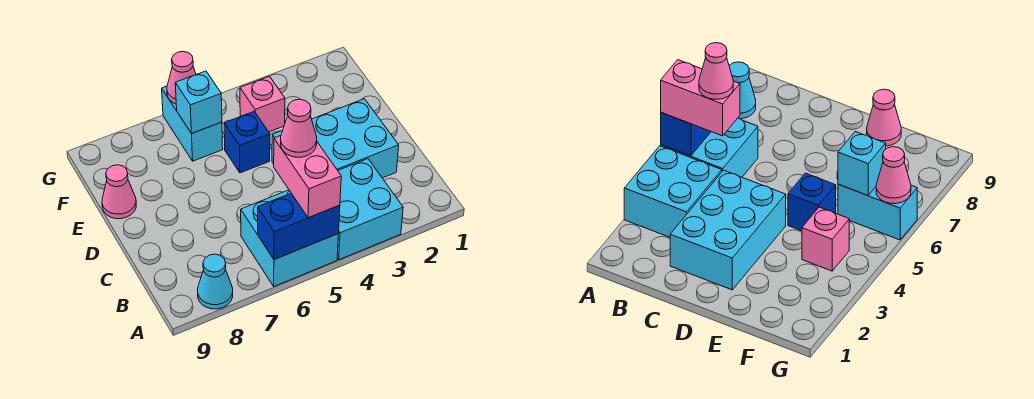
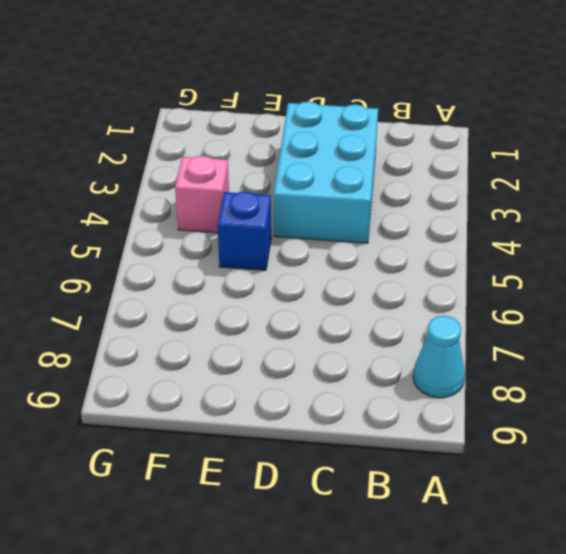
none -> cyan 2x2 brick [337,159,403,260]
none -> cyan 2x2 brick [241,190,338,286]
none -> pink 1x1 cone [102,165,136,219]

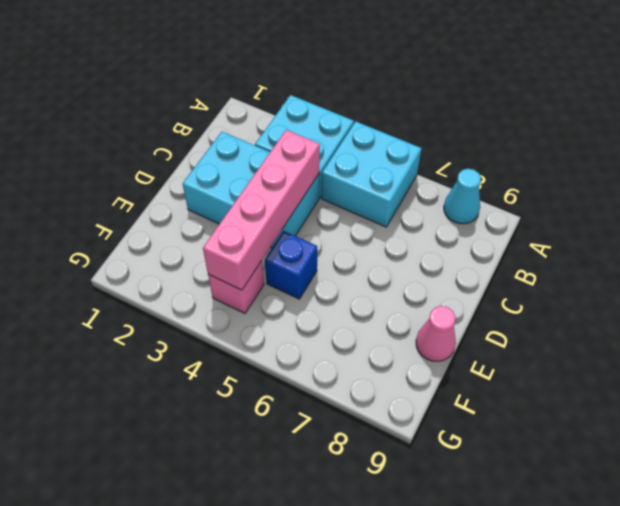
pink 1x4 brick [203,130,320,290] -> none
none -> cyan 1x2 brick [162,86,223,161]
none -> blue 1x2 brick [258,193,340,260]
none -> cyan 1x1 brick [175,71,222,134]

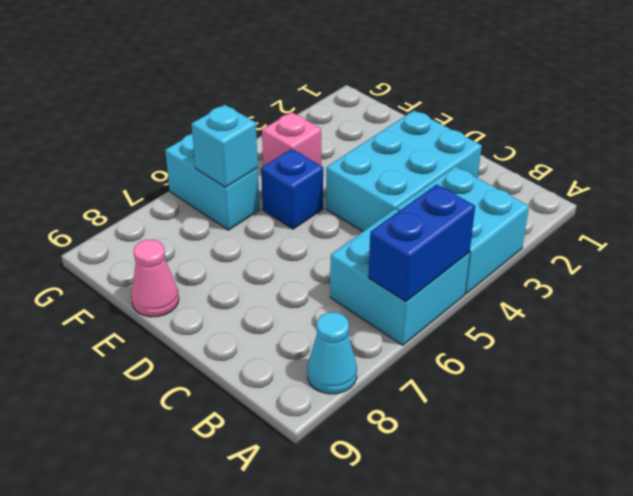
none -> pink 1x1 cone [167,51,196,104]
none -> pink 1x2 brick [274,136,341,218]
none -> pink 1x1 cone [281,99,317,157]

